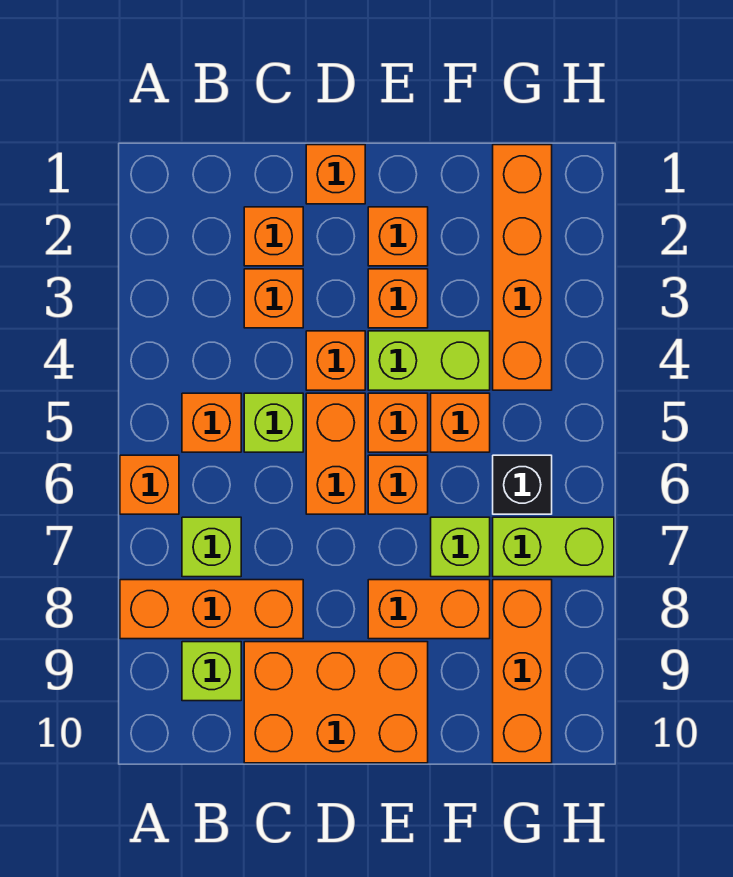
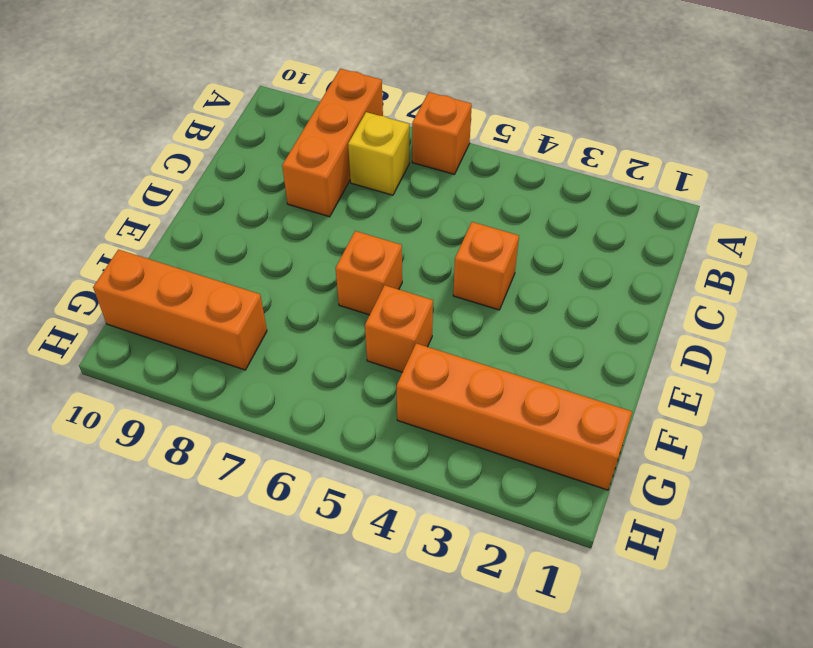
yellow 1x1 brick [348,112,409,195] -> lime 1x1 brick [182,517,241,577]
none -> orange 1x1 brick [182,393,241,452]
none -> lime 1x1 brick [182,642,241,701]
none -> orange 1x1 brick [244,207,303,266]

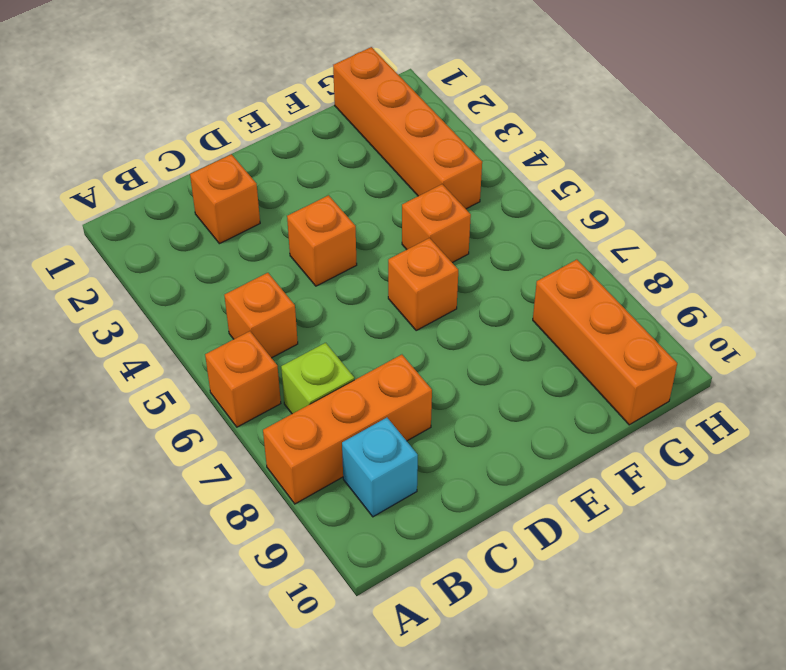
cyan 1x1 brick [342,418,418,517] -> lime 1x1 brick [182,642,241,701]
none -> orange 1x1 brick [244,269,303,328]
none -> lime 1x1 brick [244,393,303,452]
none -> orange 2x3 brick [244,642,428,763]

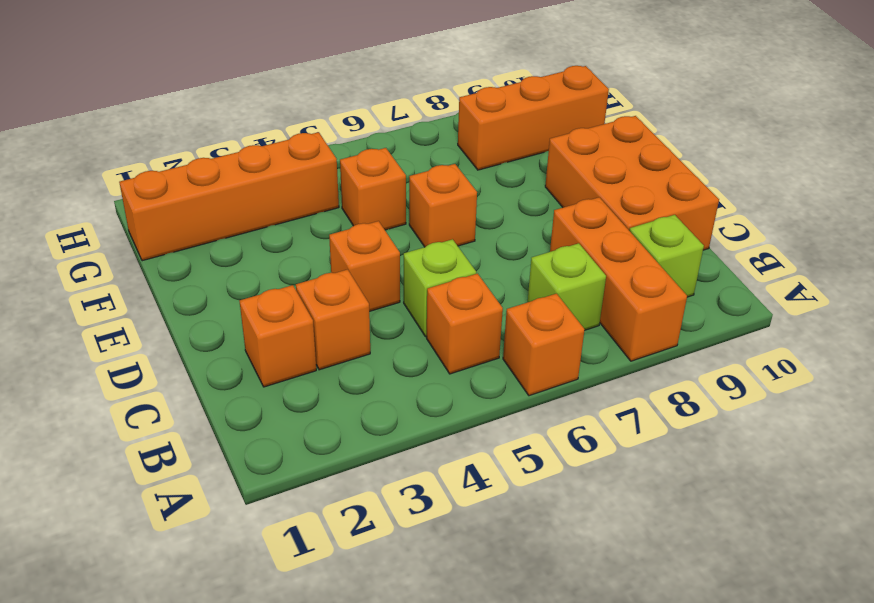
none -> orange 1x1 brick [306,145,365,204]
none -> orange 1x2 brick [306,393,365,514]
none -> orange 1x1 brick [368,207,428,266]

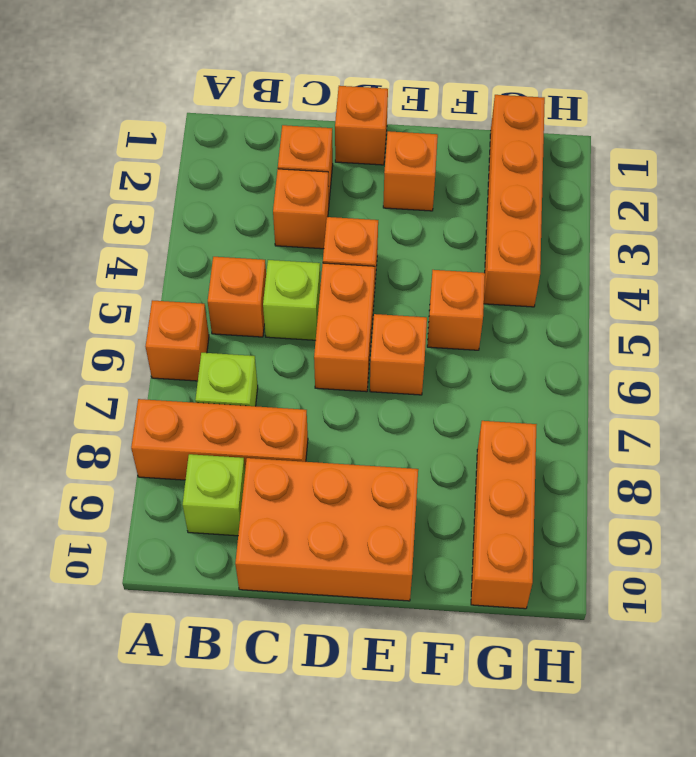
none -> orange 1x1 brick [368,269,428,328]
none -> lime 1x2 brick [368,331,490,390]
none -> orange 1x1 brick [368,393,428,452]

